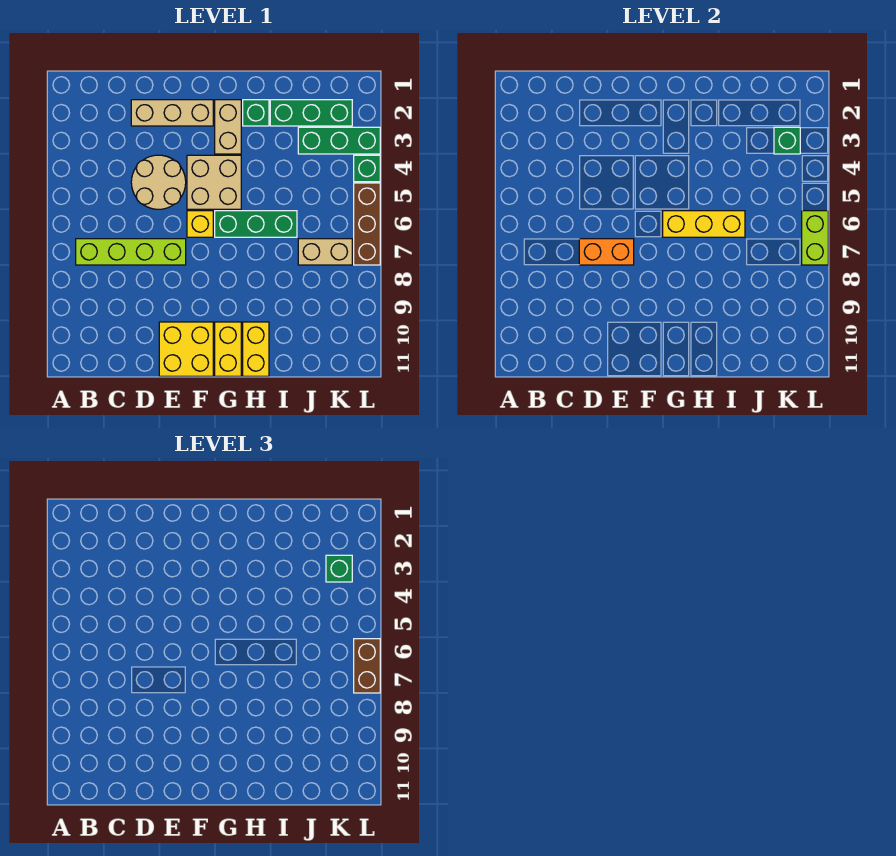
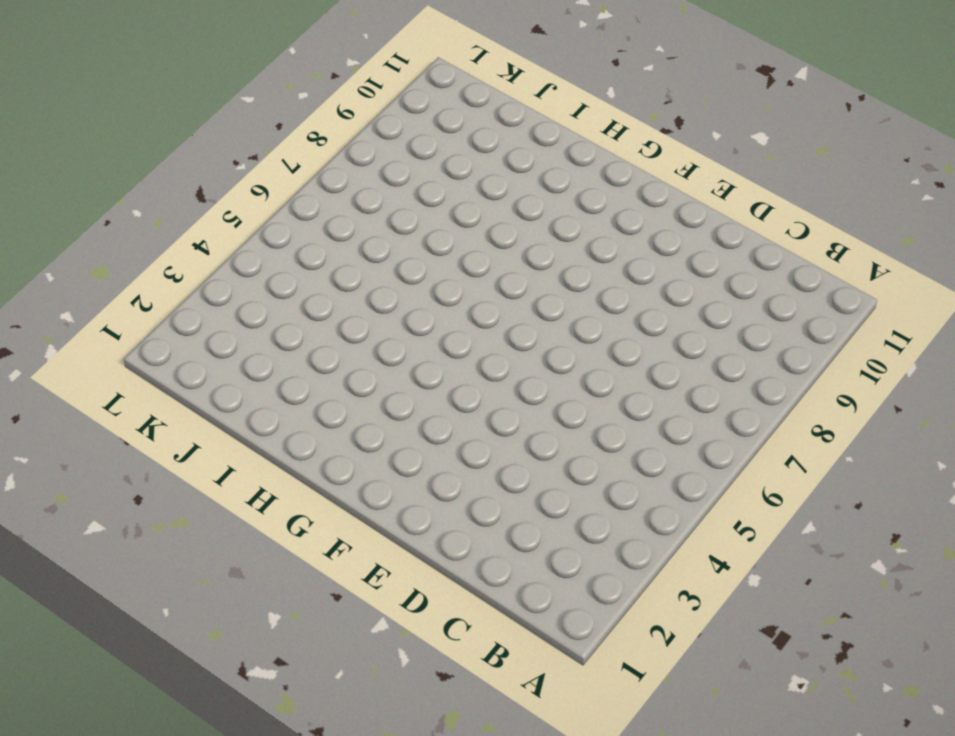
none -> lime 1x4 brick [76,239,186,265]
none -> tan 1x3 brick [131,100,213,126]
none -> tan 2x2 round brick [131,155,186,209]

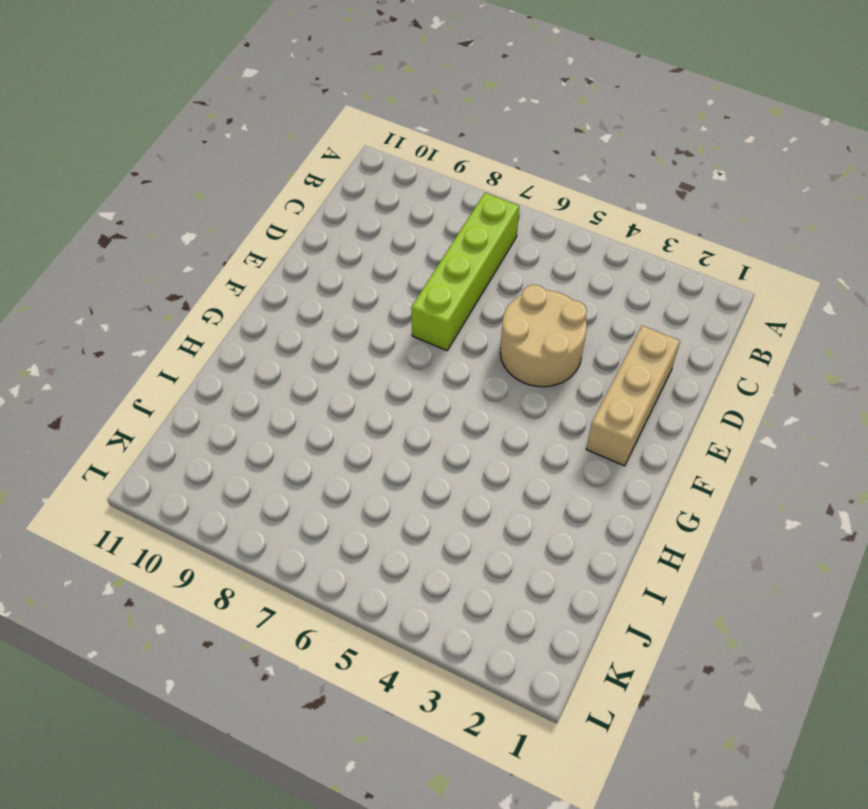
none -> yellow 2x2 brick [159,322,213,376]
none -> tan 2x2 brick [187,155,241,209]
none -> yellow 1x1 brick [187,211,213,237]

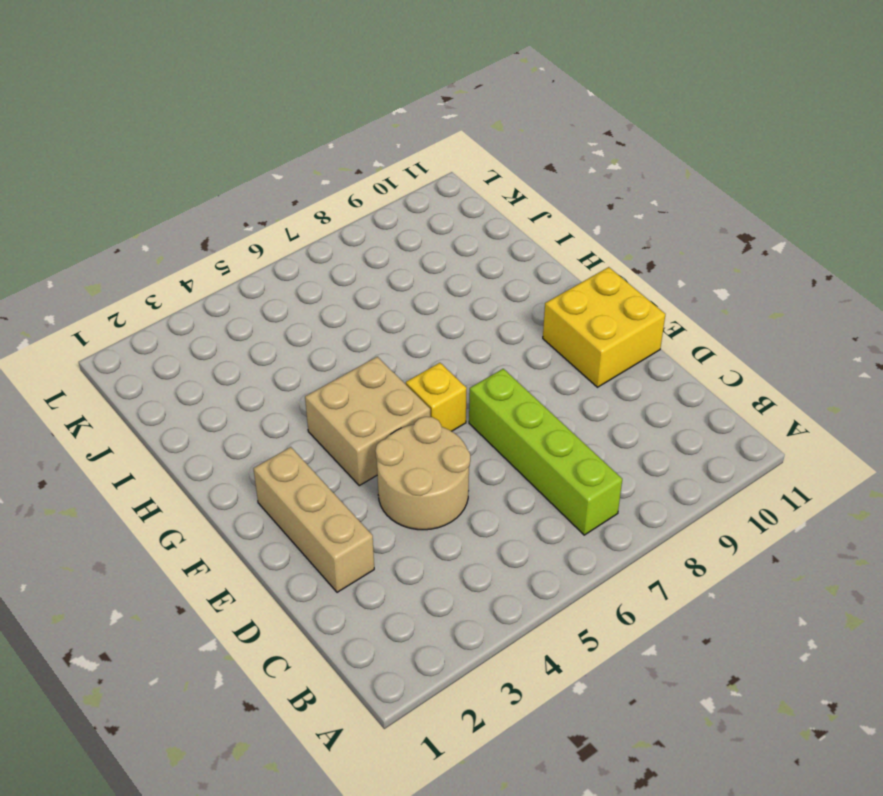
none -> tan 1x2 brick [215,100,241,154]
none -> green 1x3 brick [215,211,297,237]
none -> yellow 1x2 brick [215,322,241,376]

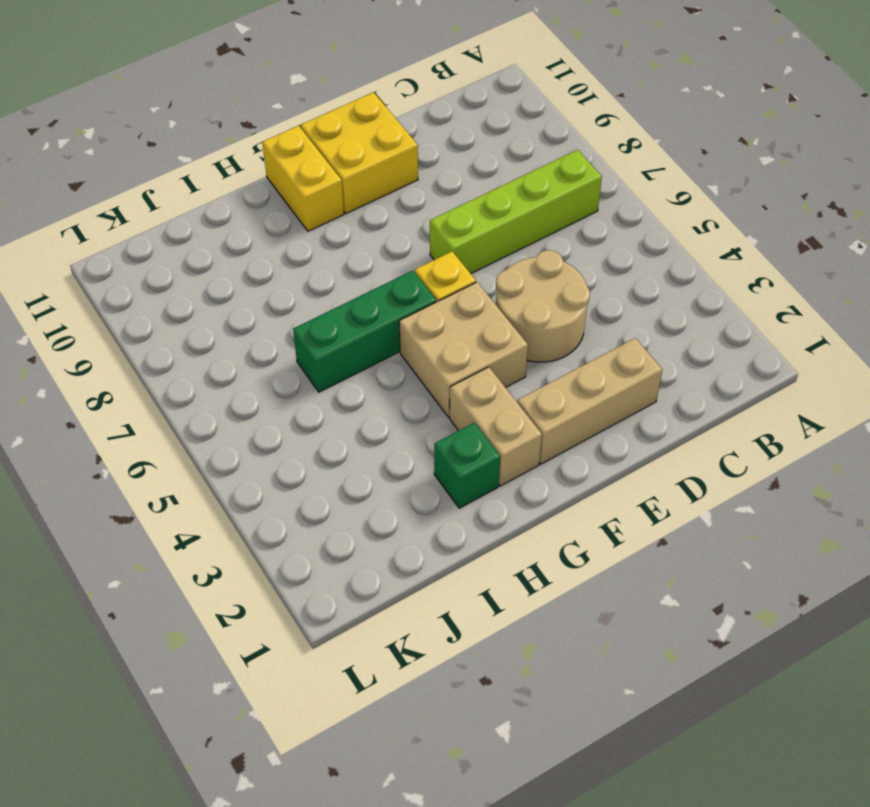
none -> yellow 1x2 brick [243,322,269,376]
none -> green 1x3 brick [270,100,352,126]
none -> green 1x3 brick [298,127,380,154]

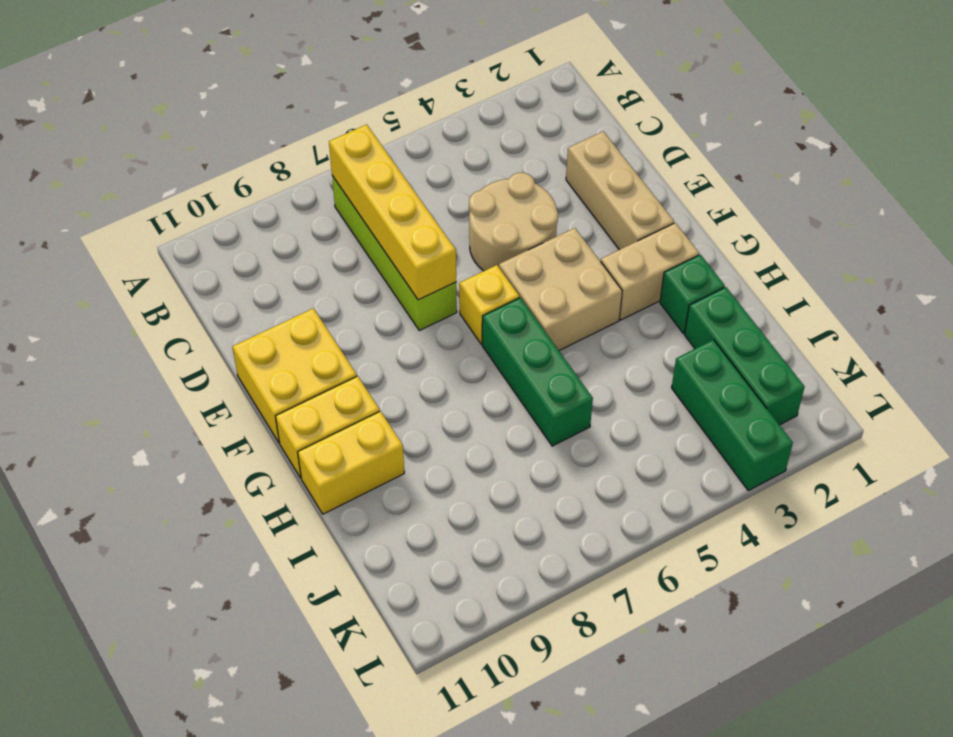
yellow 1x4 brick [329,124,456,300] -> orange 1x2 brick [579,239,634,265]
none -> tan 1x2 brick [298,239,352,265]
none -> green 1x1 brick [354,155,380,182]
none -> brown 1x3 brick [354,183,380,265]

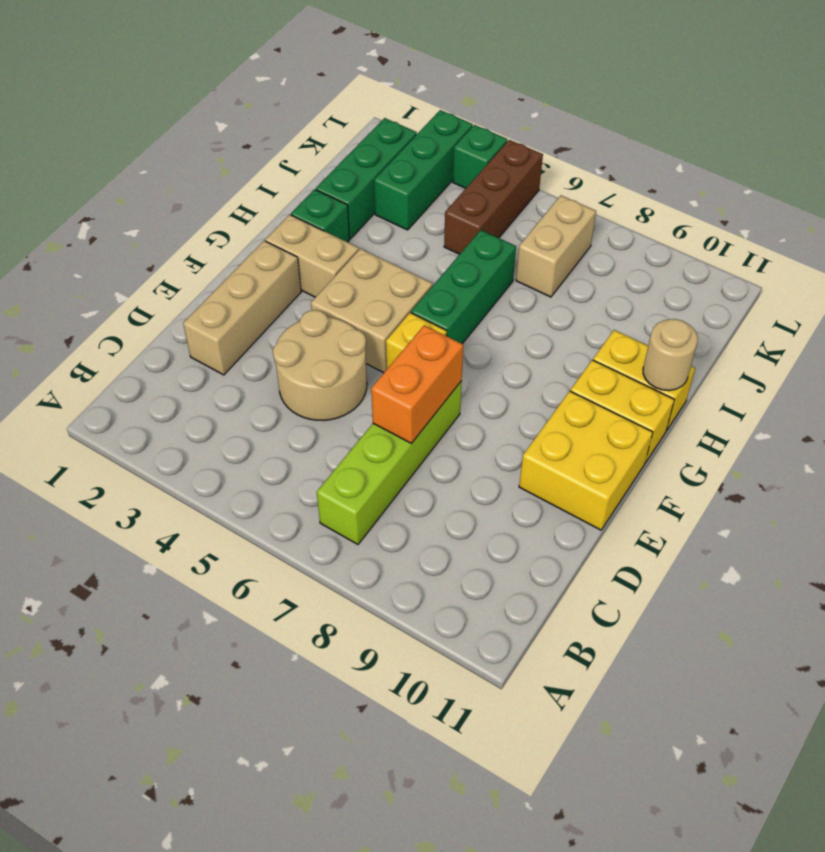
tan 1x1 round brick [643,319,698,391] -> none
brown 1x3 brick [444,140,543,254] -> brown 1x3 brick turned to [354,183,380,265]
none -> yellow 1x3 brick [663,211,745,237]
none -> green 1x1 brick [774,127,800,154]
none -> lime 1x2 brick [802,211,828,265]

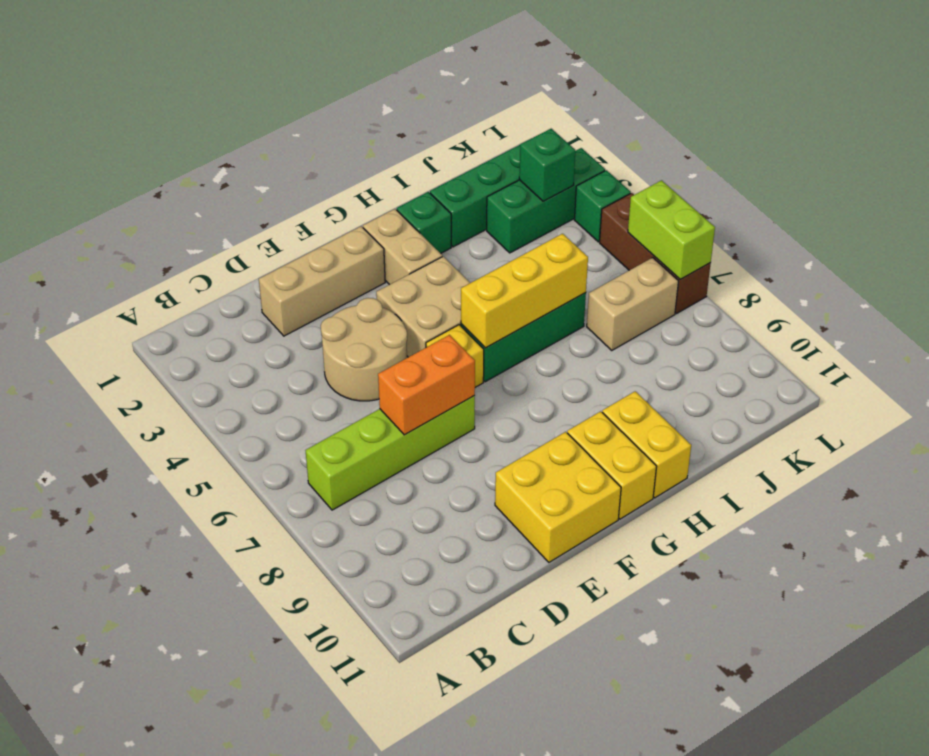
none -> green 1x1 brick [326,555,352,582]
none -> brown 1x2 brick [354,639,380,693]

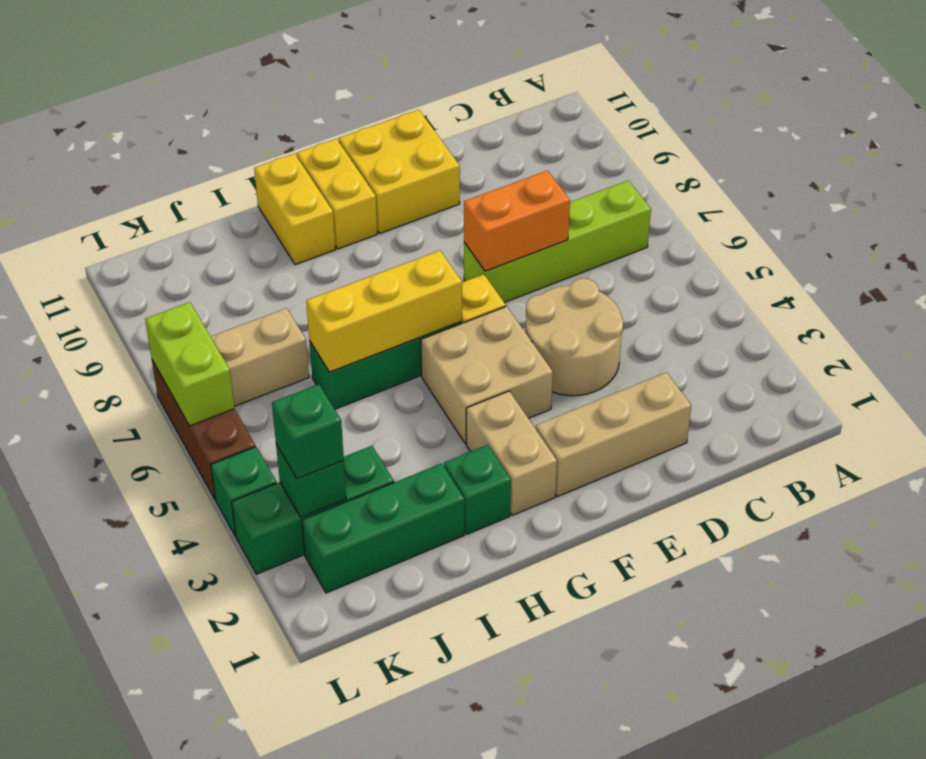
none -> brown 1x2 brick [354,639,380,693]

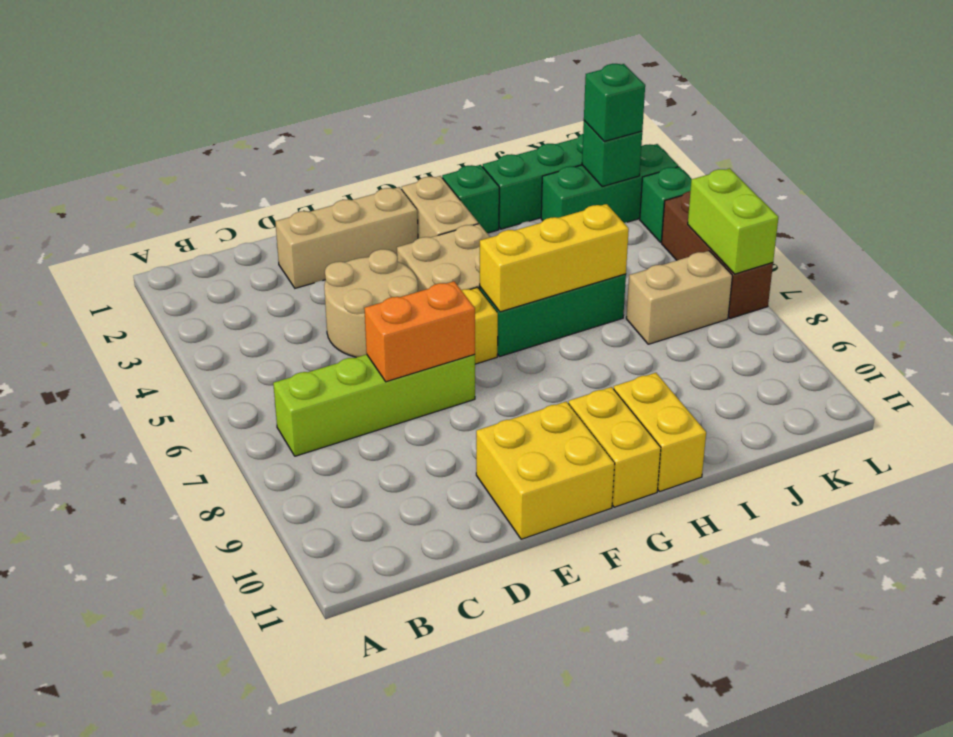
none -> brown 1x2 brick [354,639,380,693]

